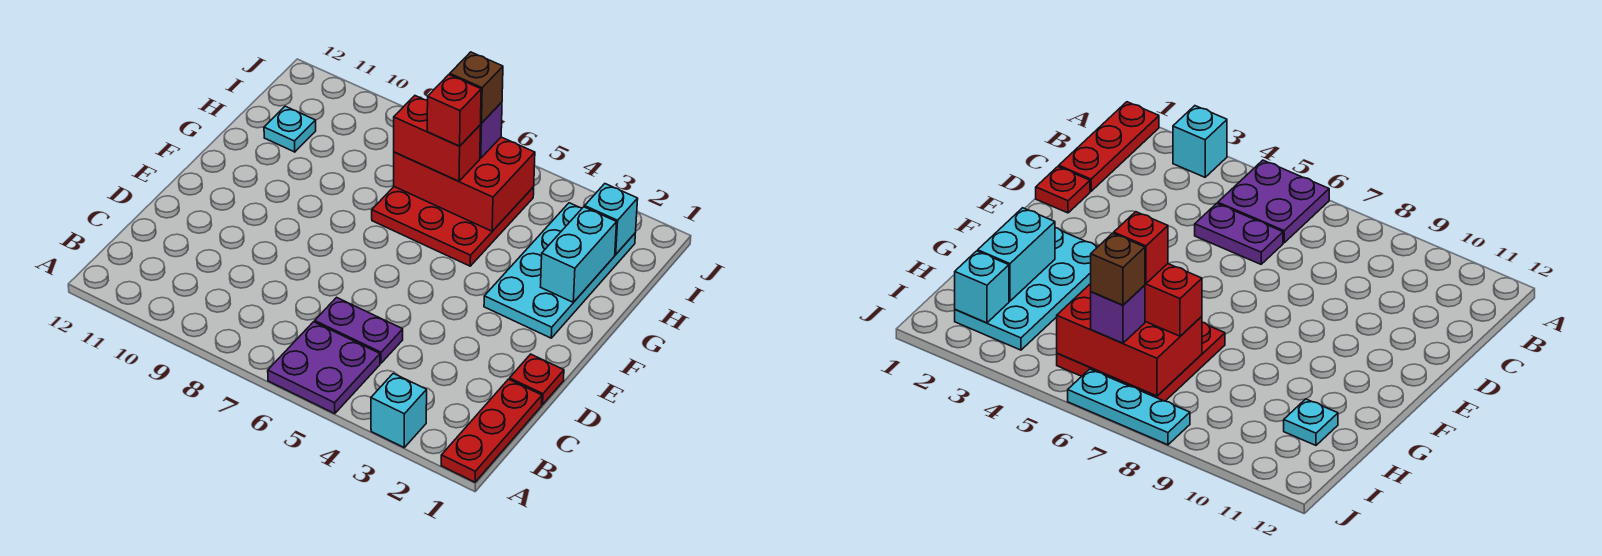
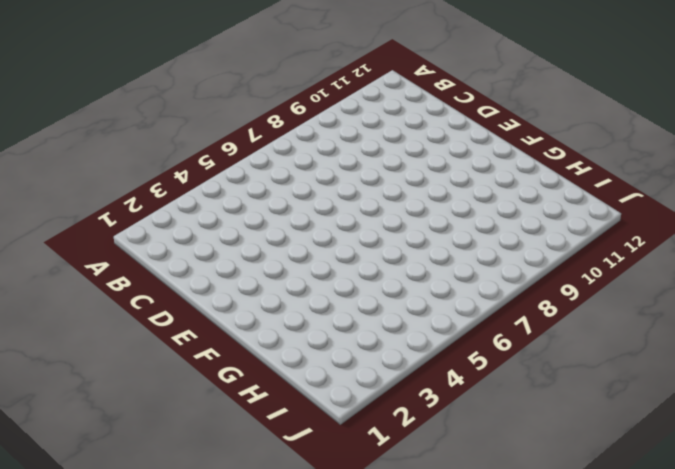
none -> red 1x3 plate [441,379,542,482]
none -> cyan 1x1 brick [371,373,427,447]
none -> purple 2x2 plate [268,322,380,414]

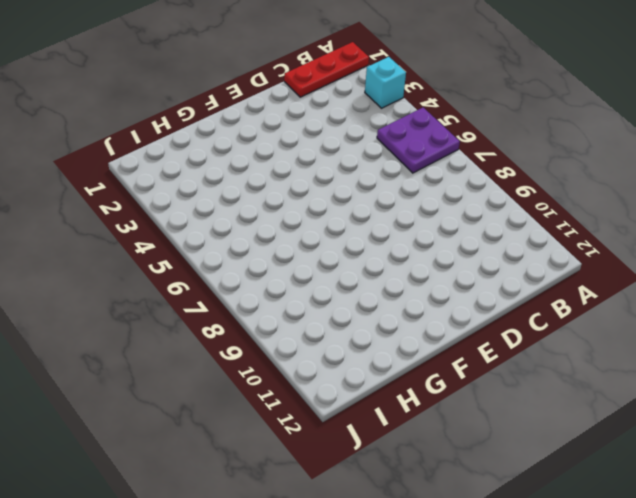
none -> purple 1x2 plate [315,297,403,363]
none -> red 1x1 plate [509,354,564,405]
none -> cyan 2x4 plate [484,203,635,338]

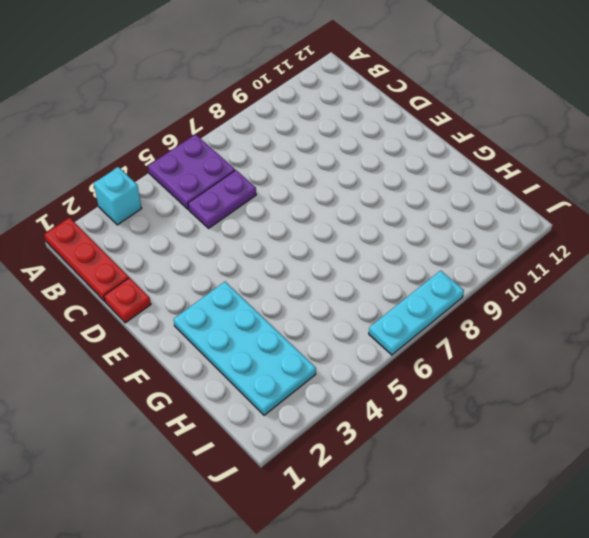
none -> red 3x3 plate [372,187,534,266]
none -> cyan 1x1 plate [264,106,316,152]
none -> cyan 1x2 brick [541,207,617,302]

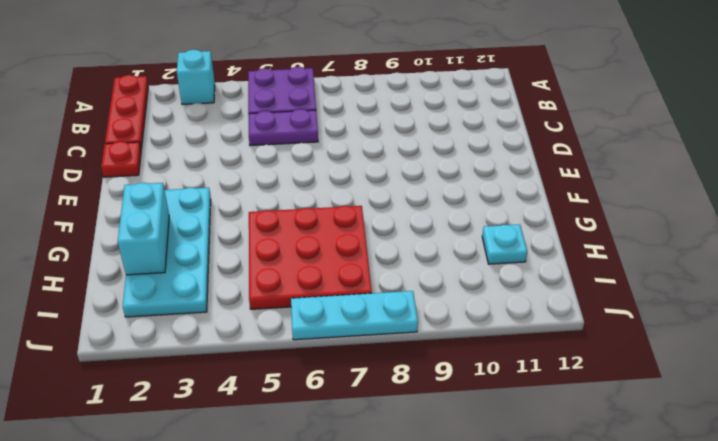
none -> red 2x3 brick [394,137,535,231]
none -> cyan 1x1 brick [585,184,638,254]
none -> red 1x2 brick [394,96,480,181]

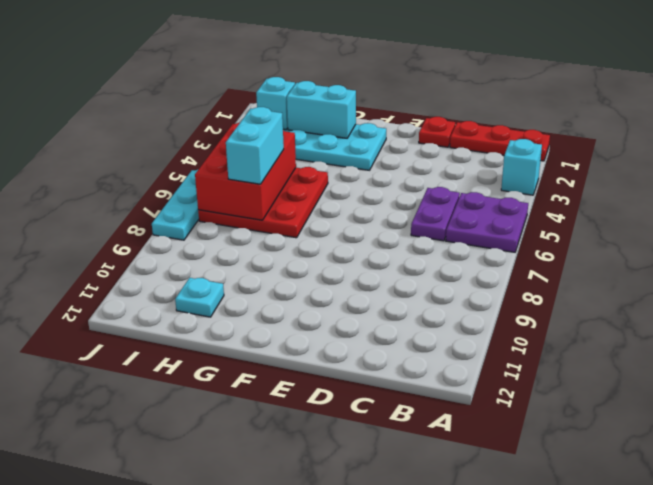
cyan 1x2 brick [226,107,284,184] -> red 1x2 brick [394,96,480,181]
none -> purple 1x1 brick [480,102,502,158]
none -> red 1x1 brick [427,75,481,146]
none -> brown 1x1 brick [450,52,503,123]

